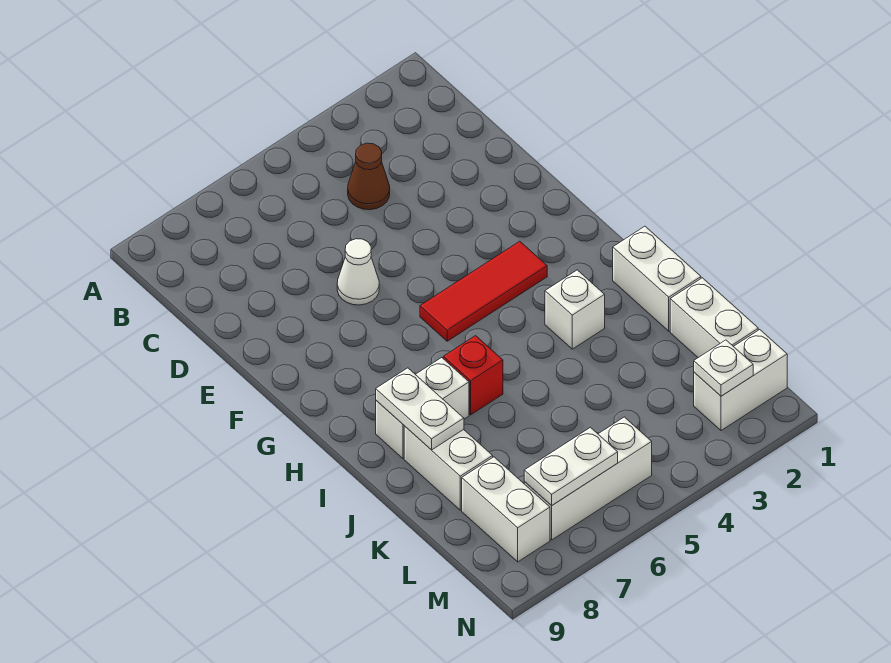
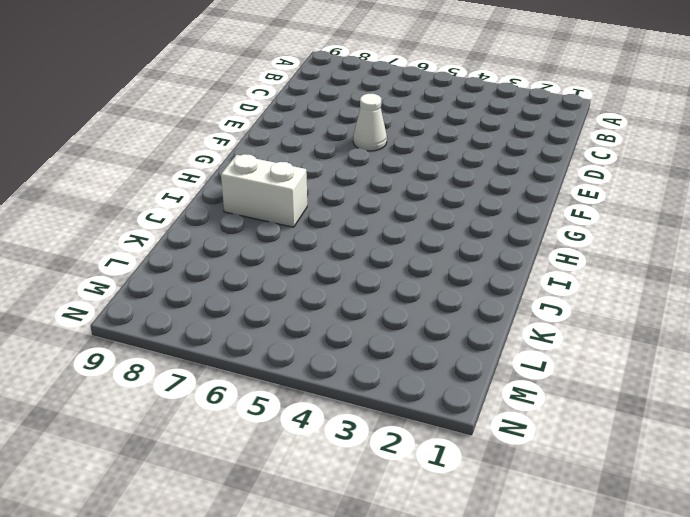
none -> brown 1x1 cone [348,143,390,210]
none -> red 1x3 tile [420,241,547,341]
none -> white 1x2 brick [613,226,701,331]

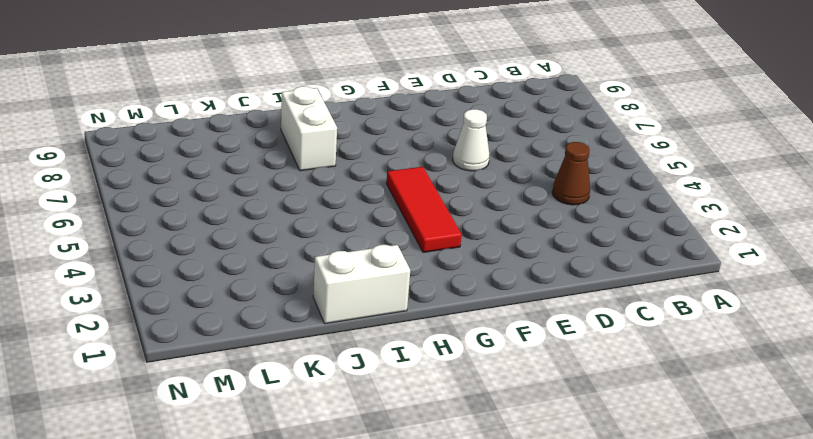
none -> white 1x1 brick [545,270,605,349]
none -> red 1x1 brick [443,336,503,415]
none -> white 1x2 brick [404,426,493,510]

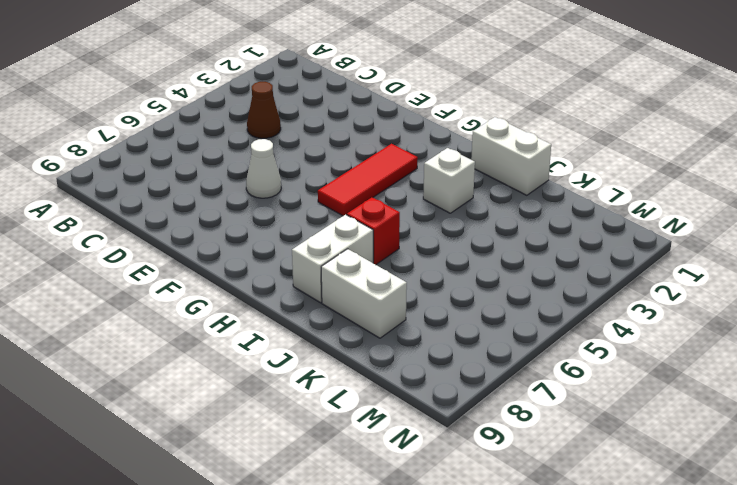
none -> white 1x2 brick [670,278,758,358]
none -> white 1x2 brick [462,457,550,562]
none -> white 1x2 brick [694,330,787,431]

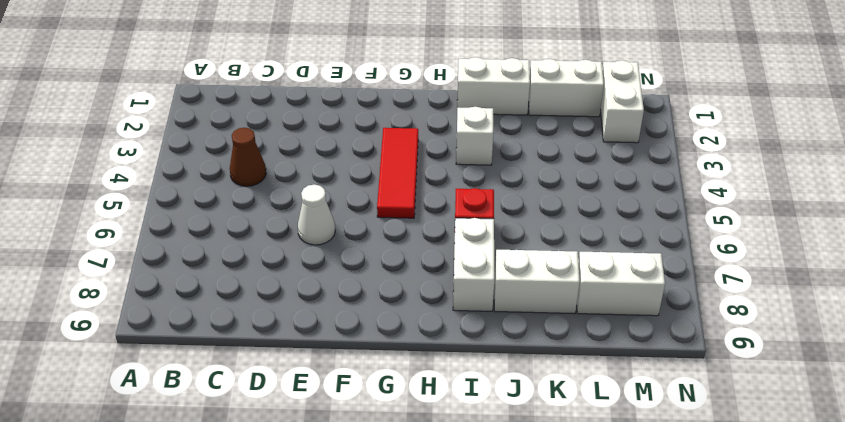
none -> white 1x3 brick [524,417,652,540]
none -> white 1x2 plate [376,368,464,450]
none -> white 1x1 plate [694,340,753,396]

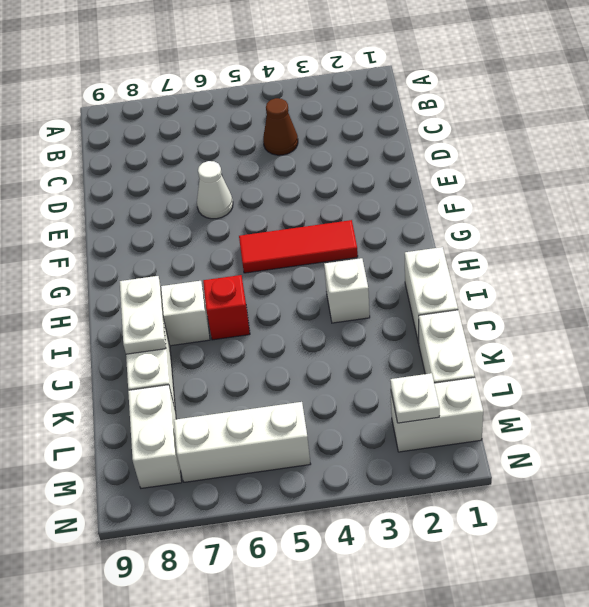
none -> white 1x2 plate [524,427,618,506]

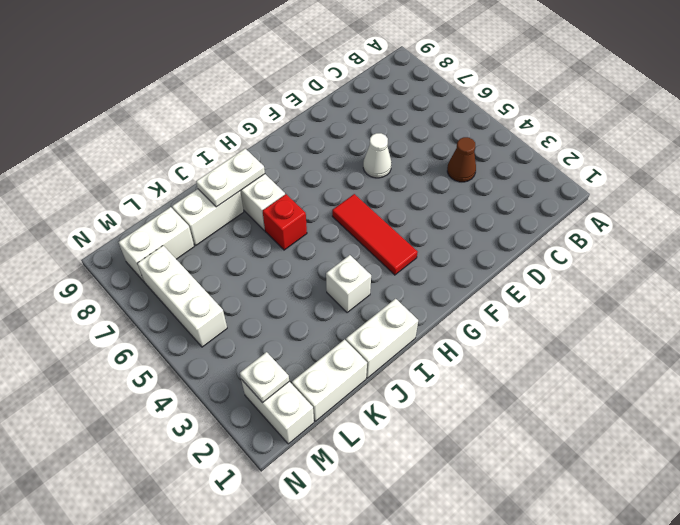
none -> white 1x2 plate [524,427,618,506]

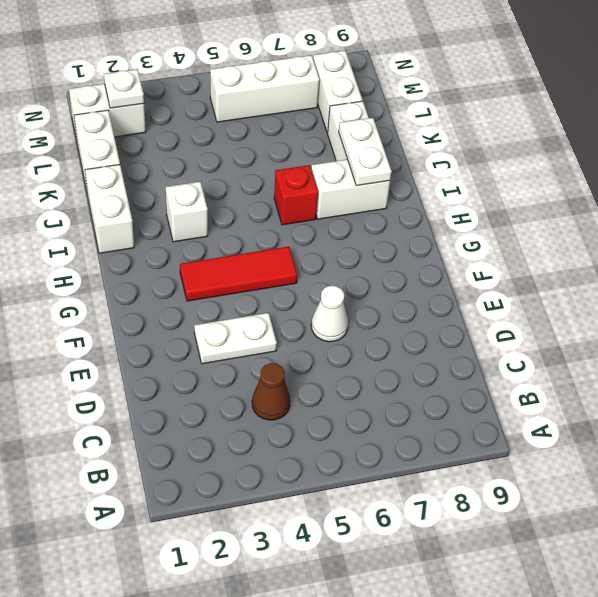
white 1x2 plate [194,313,277,364] -> white 1x2 plate moved to [524,427,618,506]

